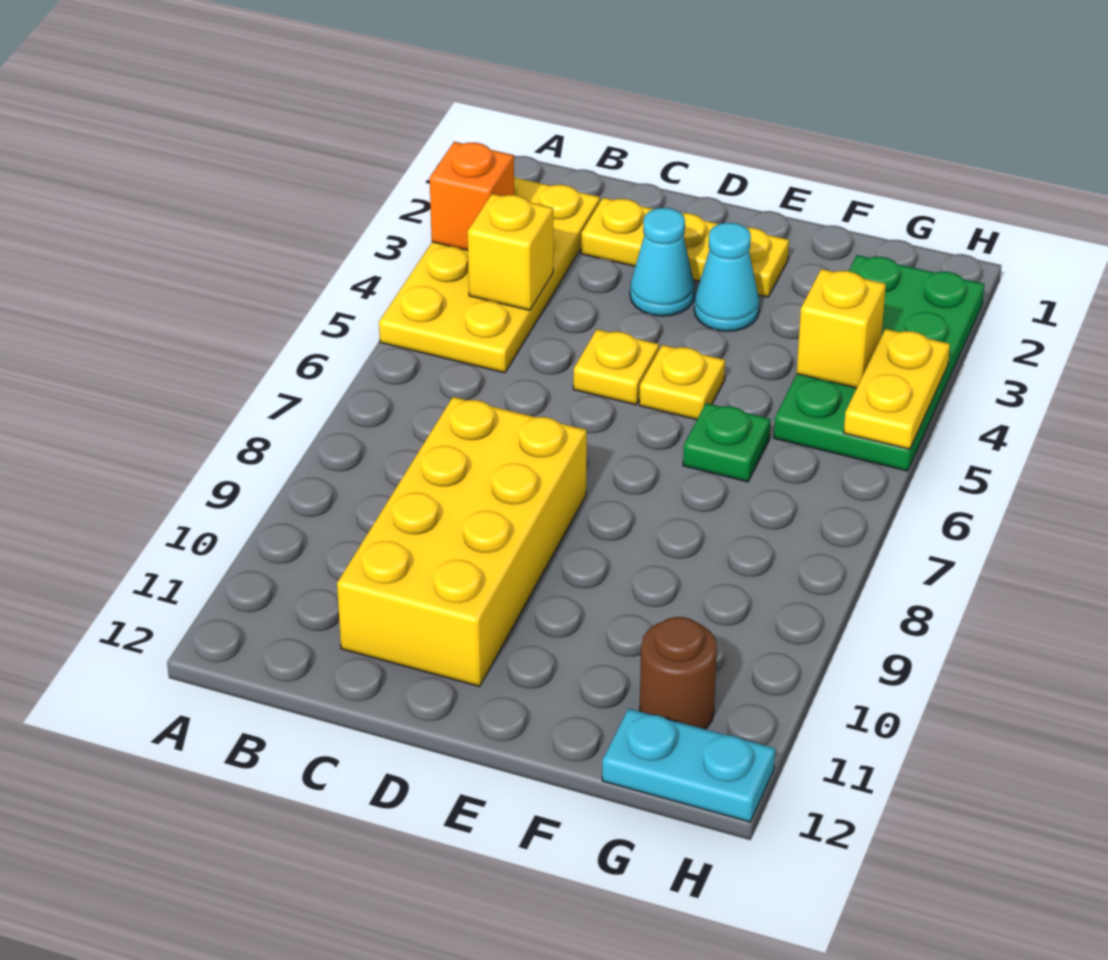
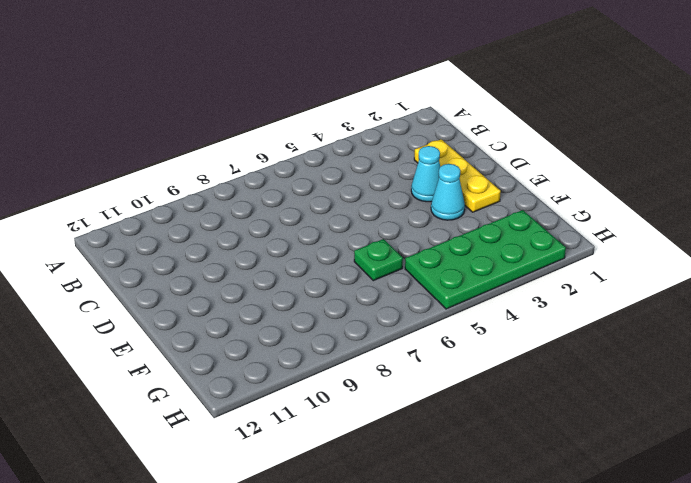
none -> yellow 2x4 plate [379,176,600,373]
none -> yellow 2x4 brick [337,397,587,686]
none -> yellow 1x1 plate [573,329,659,405]

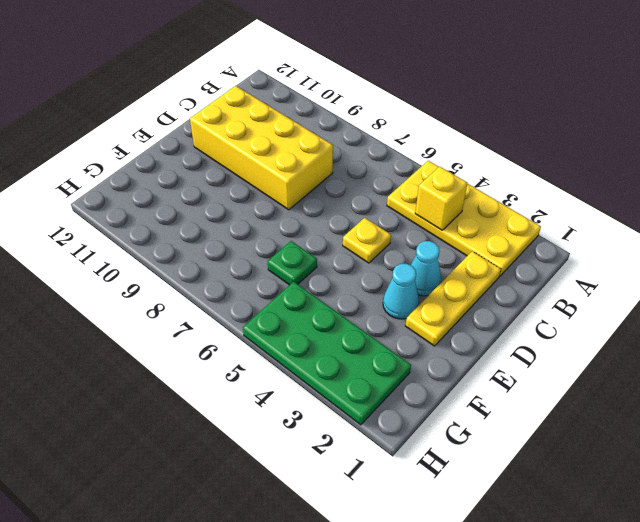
none -> yellow 1x1 plate [639,345,725,420]
none -> brown 1x1 round brick [640,617,717,729]
none -> cyan 1x2 plate [602,709,775,822]

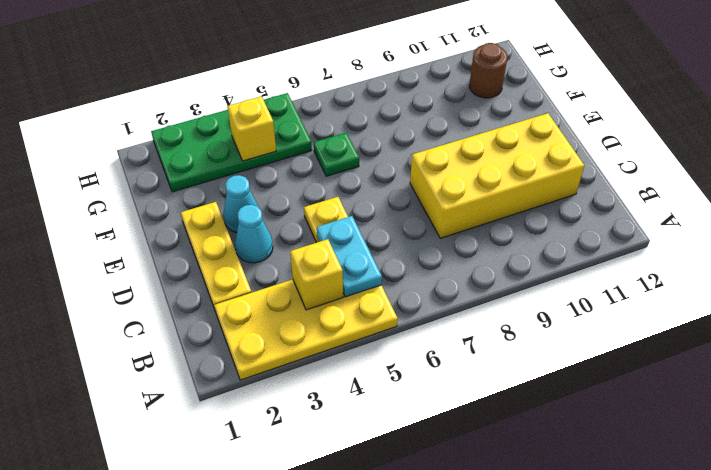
cyan 1x2 plate [317,216,382,297] -> cyan 1x2 plate moved to [602,709,775,822]
none -> yellow 1x1 plate [639,345,725,420]
none -> orange 1x1 brick [430,142,514,250]
none -> yellow 1x2 plate [844,329,950,449]

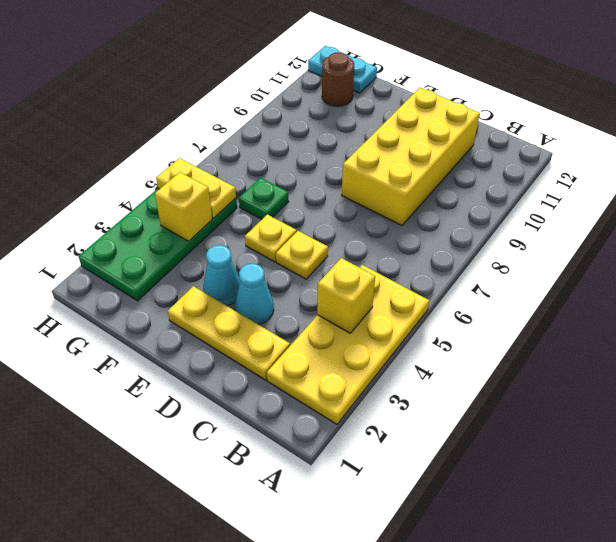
yellow 1x2 plate [156,158,236,218] -> yellow 1x2 plate turned to [844,329,950,449]
none -> orange 1x1 brick [430,142,514,250]

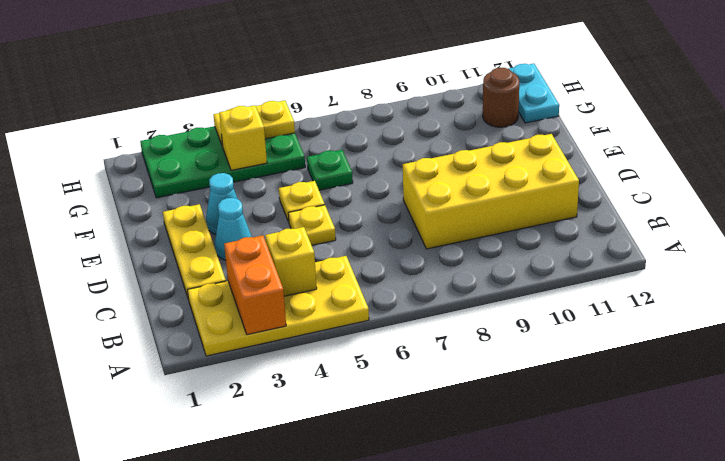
orange 1x2 brick [224,235,286,335] -> orange 1x1 brick [430,142,514,250]

